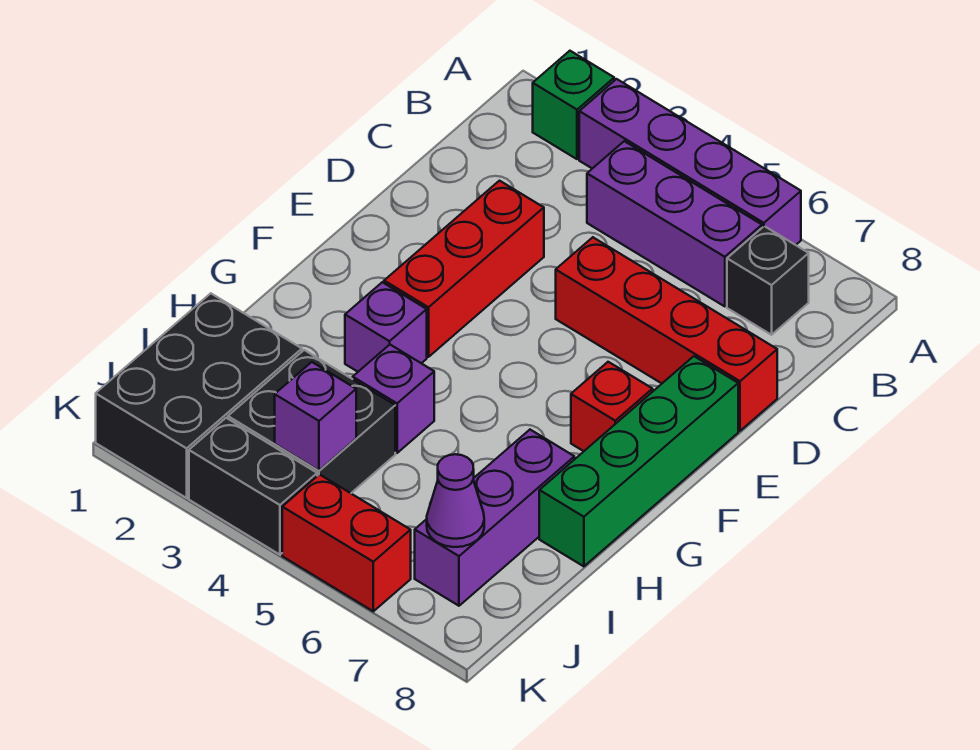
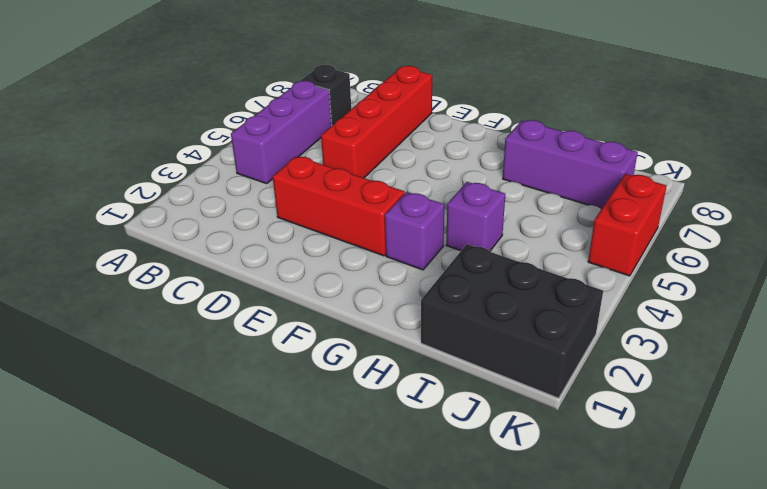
none -> green 1x1 brick [533,51,614,159]
none -> purple 1x4 brick [579,79,801,245]
none -> green 1x4 brick [539,356,738,566]

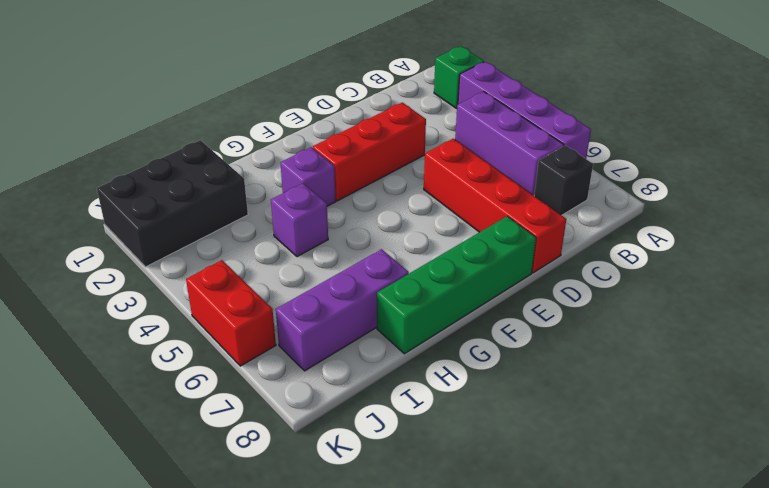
none -> red 1x1 brick [571,362,653,451]
none -> black 2x2 brick [228,350,395,493]
none -> black 1x2 brick [189,418,317,555]

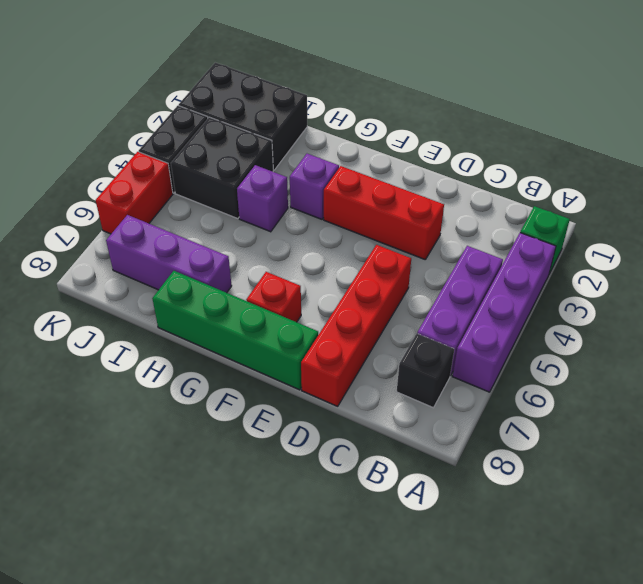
none -> purple 1x1 brick [275,362,356,470]
none -> purple 1x1 cone [427,454,484,547]

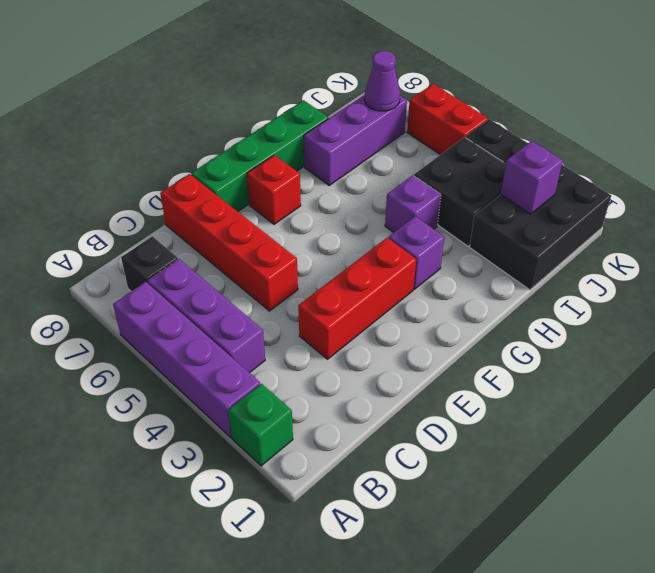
purple 1x1 brick [501,141,563,214] -> purple 1x1 brick moved to [275,362,356,470]

